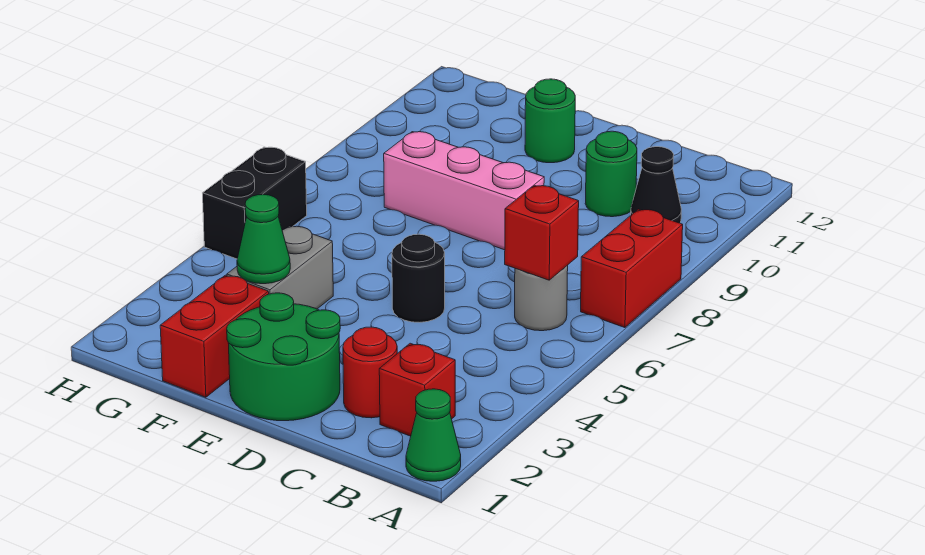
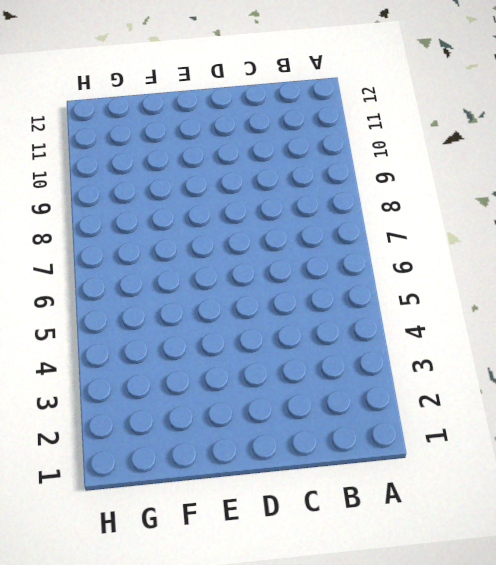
none -> green 1x1 cone [406,389,461,481]
none -> red 1x2 brick [581,209,683,328]
none -> red 1x1 brick [379,343,455,436]

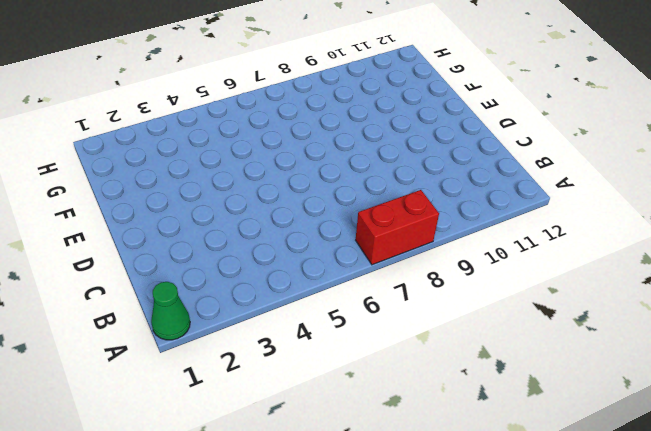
none -> red 1x1 brick [379,343,455,436]
none -> grey 1x1 round brick [515,265,568,331]
none -> black 1x1 cone [631,147,681,223]

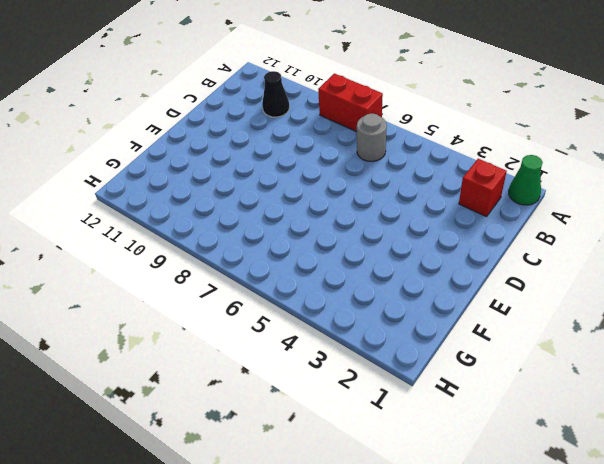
none -> red 1x1 round brick [343,327,397,418]
none -> green 1x1 round brick [585,131,637,217]
none -> green 2x2 round brick [227,293,340,421]

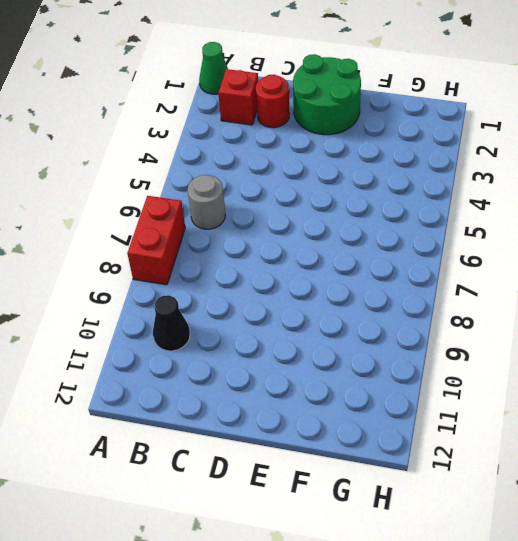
none -> green 1x1 round brick [585,131,637,217]
none -> black 1x1 round brick [392,234,445,322]
none -> pink 1x3 brick [384,132,544,250]

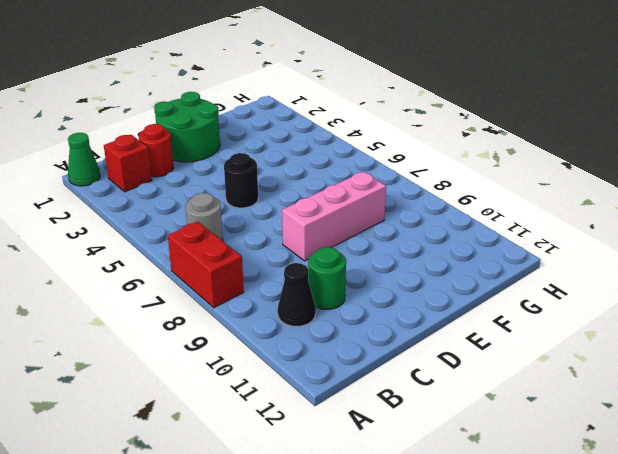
none -> green 1x1 round brick [525,79,575,163]
none -> red 1x2 brick [160,275,269,397]
none -> grey 1x2 brick [227,226,333,309]

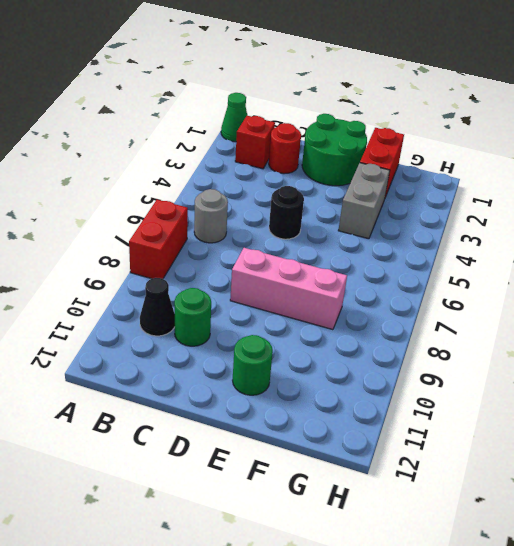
none -> black 1x2 brick [203,147,307,259]
none -> red 1x1 brick [505,185,579,280]
none -> green 1x1 cone [237,194,290,284]

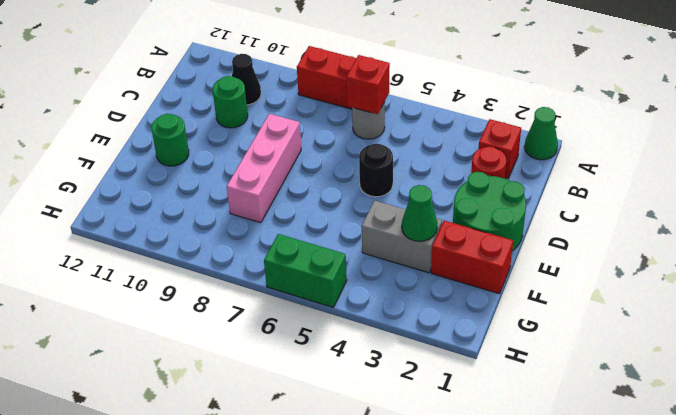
green 1x2 brick [264,234,347,308] -> black 1x2 brick [203,147,307,259]

